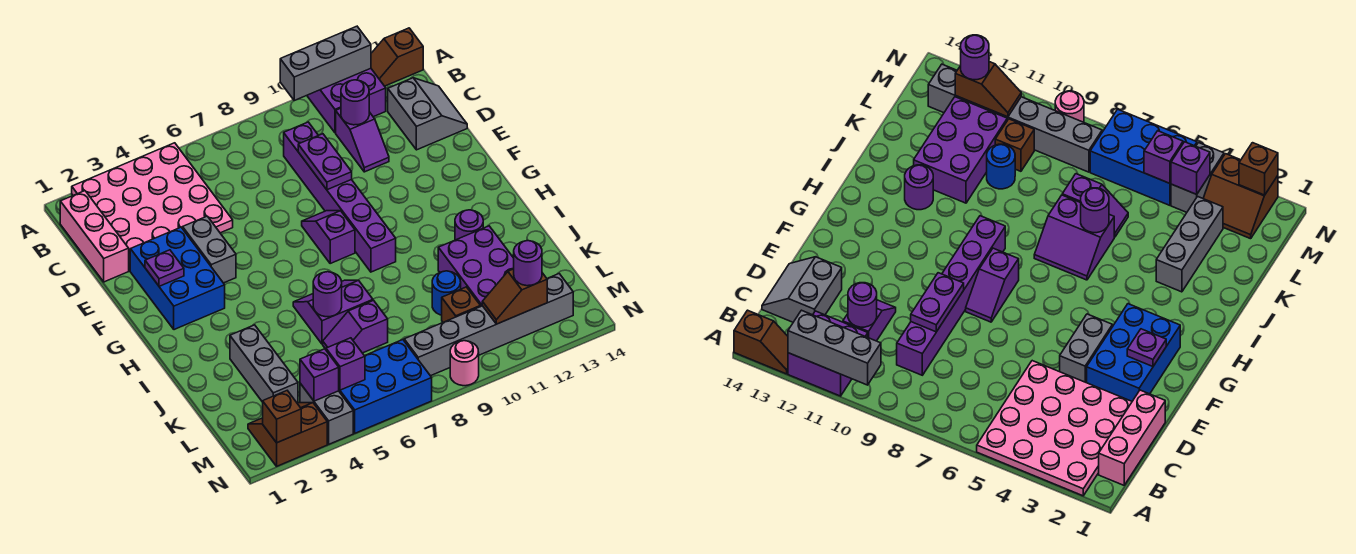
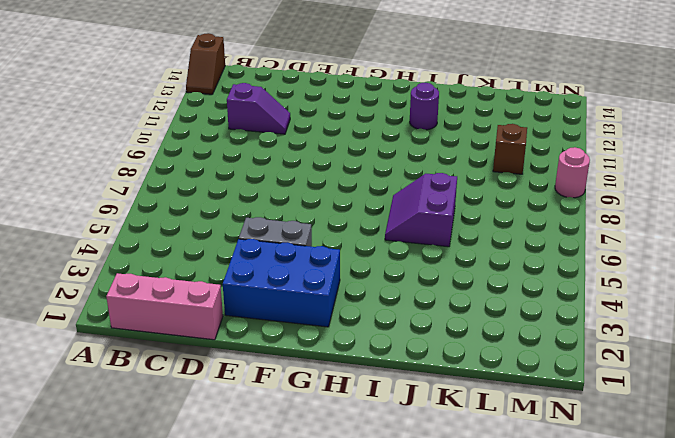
none -> pink 4x4 plate [72,143,233,271]
none -> purple 2x2 brick [307,68,386,133]
none -> purple 1x6 brick [284,122,396,272]
none -> grey 2x2 slope [388,78,467,150]

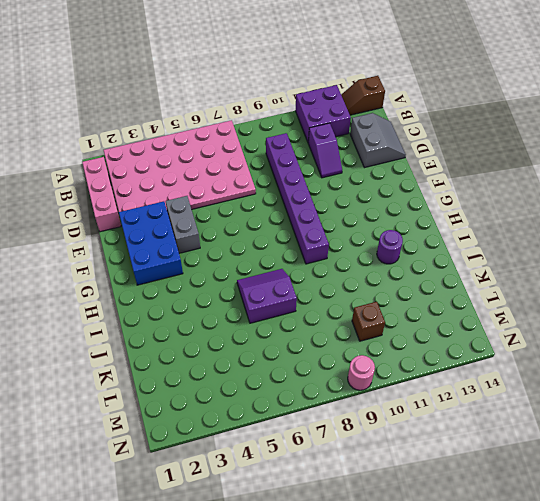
pink 4x6 plate [104,120,256,212] -> pink 4x4 plate [72,143,233,271]
none -> purple 1x2 slope [302,211,355,263]
none -> grey 1x3 brick [230,325,298,403]
none -> purple 2x3 brick [438,226,514,307]
none -> purple 1x2 slope [323,301,388,353]

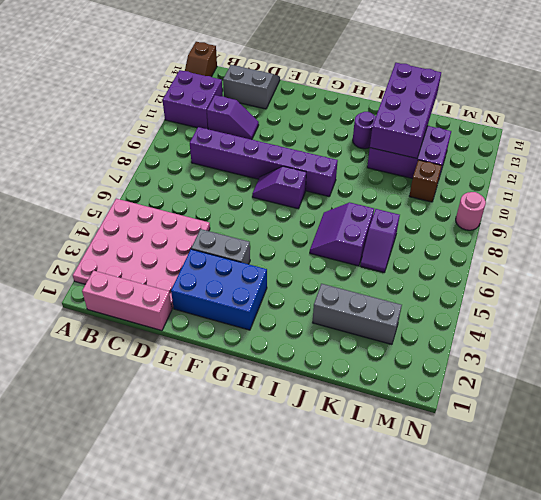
purple 2x4 brick [370,63,441,158] -> none
none -> blue 1x1 round brick [432,271,461,315]
none -> brown 2x2 slope [248,403,327,466]
none -> grey 1x2 brick [300,383,353,444]
none -> blue 2x3 brick [339,340,432,433]

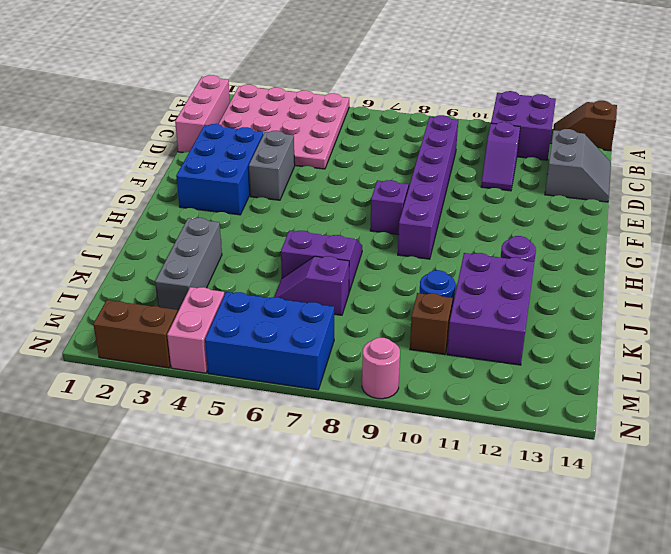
pink 1x2 brick [167,287,224,373] -> grey 1x2 brick [300,383,353,444]
none -> grey 1x6 brick [404,274,573,376]
none -> grey 1x3 brick [280,26,371,101]
none -> purple 1x1 round brick [341,80,369,125]
none -> purple 1x2 plate [298,134,352,190]

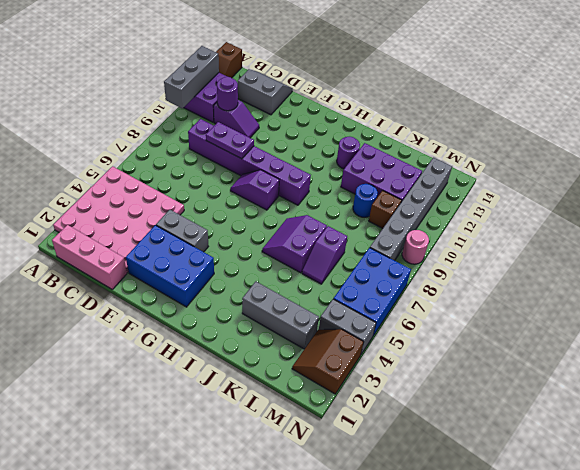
none -> purple 1x1 plate [145,250,184,286]
none -> purple 1x1 round brick [313,272,342,317]
none -> purple 1x1 brick [300,349,339,401]
none -> purple 1x1 brick [326,338,365,390]

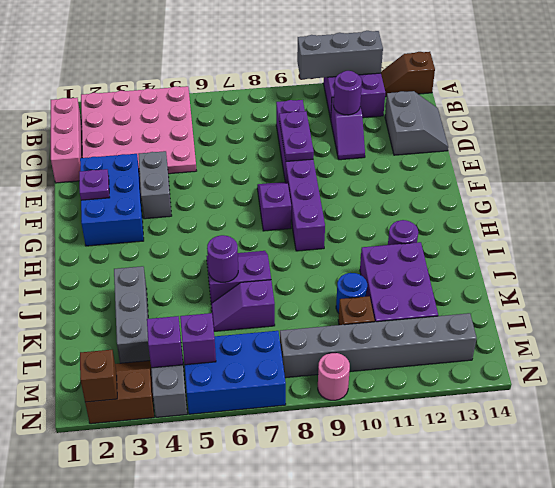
none -> brown 1x2 slope [482,269,547,324]
none -> purple 1x1 round brick [514,241,542,286]

